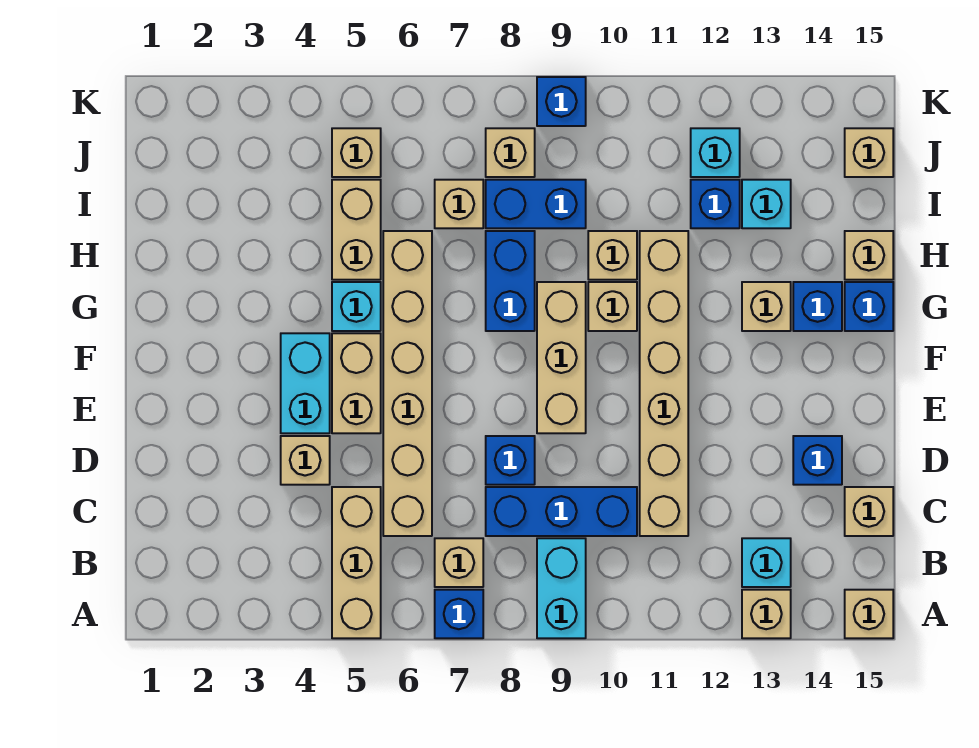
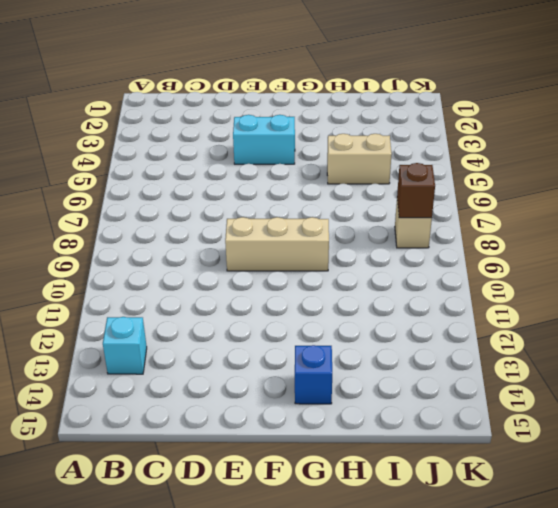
brown 1x1 brick [397,163,435,218] -> none
none -> tan 1x3 brick [332,487,381,638]
none -> blue 1x1 brick [435,590,483,638]
none -> cyan 1x2 brick [537,538,586,638]
none -> tan 1x1 brick [742,590,791,638]

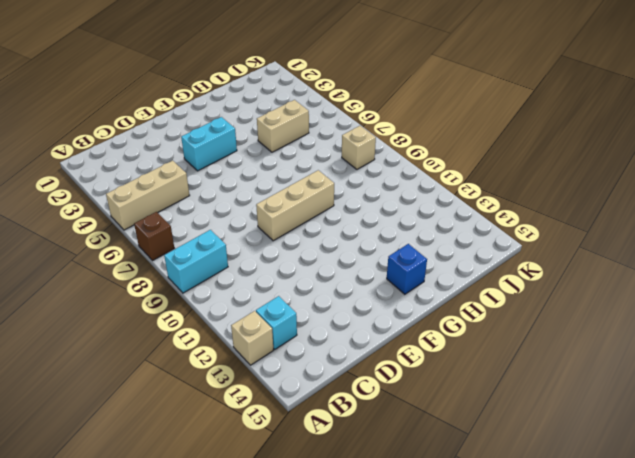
brown 1x1 brick [134,212,174,261] -> blue 1x1 brick [435,590,483,638]
none -> tan 1x1 brick [845,590,893,638]
none -> tan 1x1 brick [435,538,483,587]
none -> tan 1x6 brick [383,231,432,536]
none -> blue 1x3 brick [486,487,637,536]

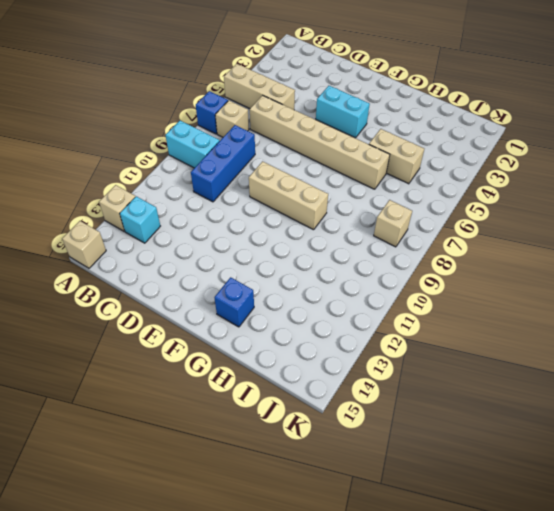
none -> tan 1x6 brick [640,231,688,536]
none -> tan 1x1 brick [845,487,893,536]
none -> tan 1x1 brick [281,436,330,485]
none -> blue 1x1 brick [486,436,535,485]

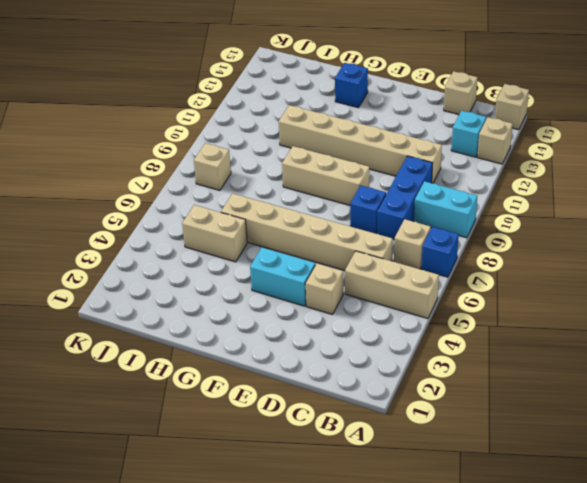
none -> blue 1x1 brick [793,436,842,485]
none -> tan 1x2 brick [332,333,381,433]
none -> cyan 1x1 brick [332,282,381,331]
none -> blue 1x2 brick [486,231,535,331]

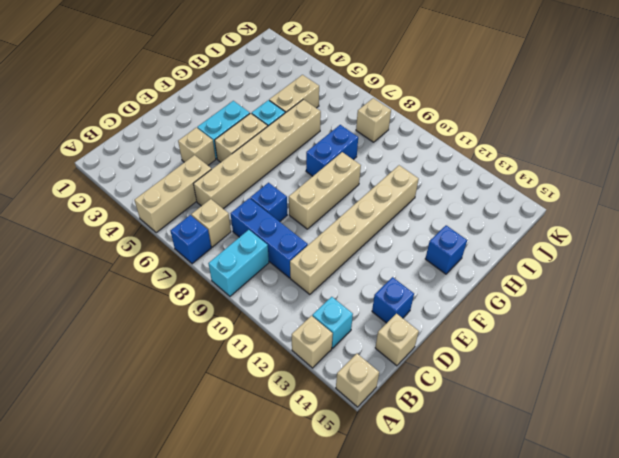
none -> tan 1x1 brick [588,282,637,331]
none -> tan 1x1 brick [742,282,791,331]
none -> blue 1x1 brick [845,282,893,331]
none -> tan 1x1 brick [588,231,637,280]

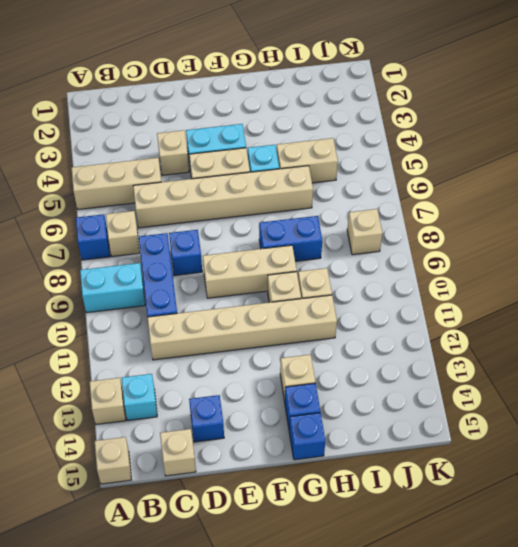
none -> tan 1x1 brick [845,231,893,280]
none -> tan 1x1 brick [435,180,483,228]
none -> blue 1x2 brick [486,180,586,228]
none -> blue 1x1 brick [691,180,740,228]

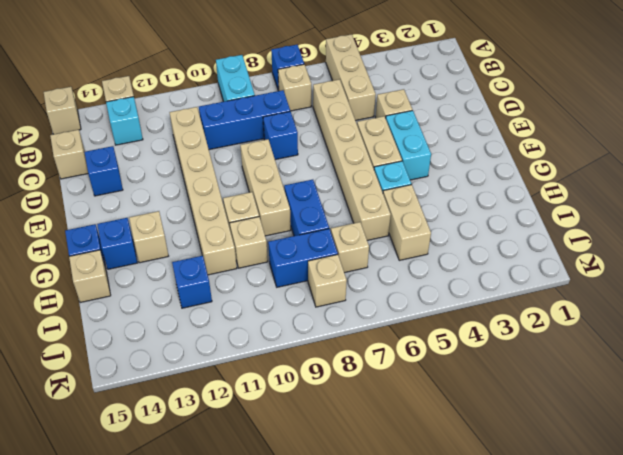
none -> cyan 1x1 brick [742,180,791,228]
none -> tan 1x1 brick [332,128,381,177]
none -> cyan 1x1 brick [691,128,740,177]
none -> tan 1x1 brick [845,128,893,177]

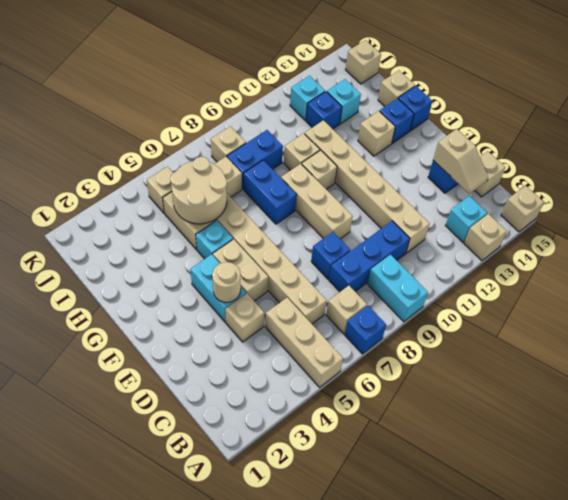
tan 1x2 slope [433,129,488,194] -> none
tan 1x1 round brick [212,262,241,302] -> none
tan 2x2 round brick [170,157,227,224] -> none
none -> blue 1x1 brick [537,77,586,126]

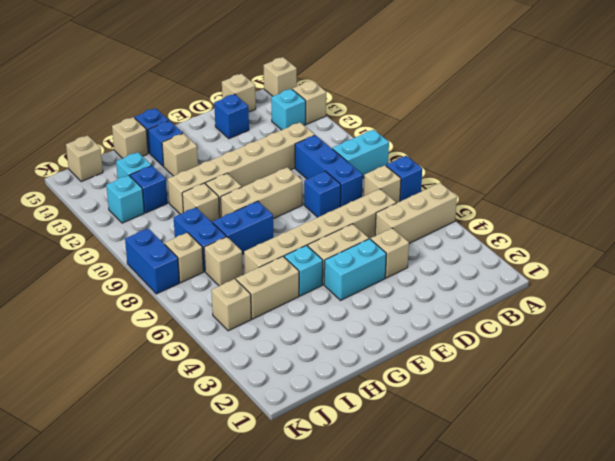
blue 1x2 brick [125,228,179,294] -> blue 1x1 brick [537,77,586,126]

